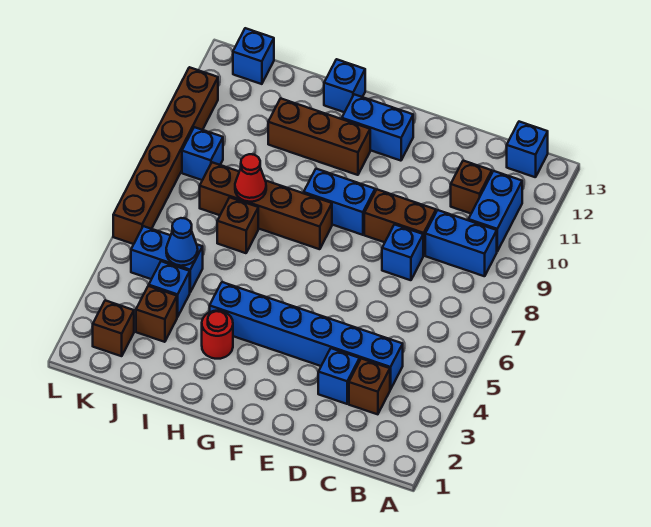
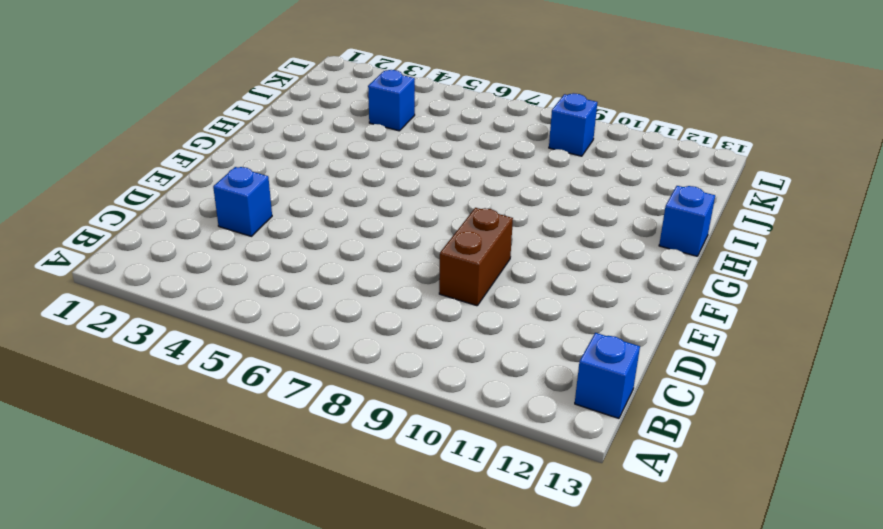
none -> blue 1x2 brick [425,210,497,276]
none -> blue 1x2 brick [468,171,522,251]
none -> brown 1x1 brick [349,359,390,414]

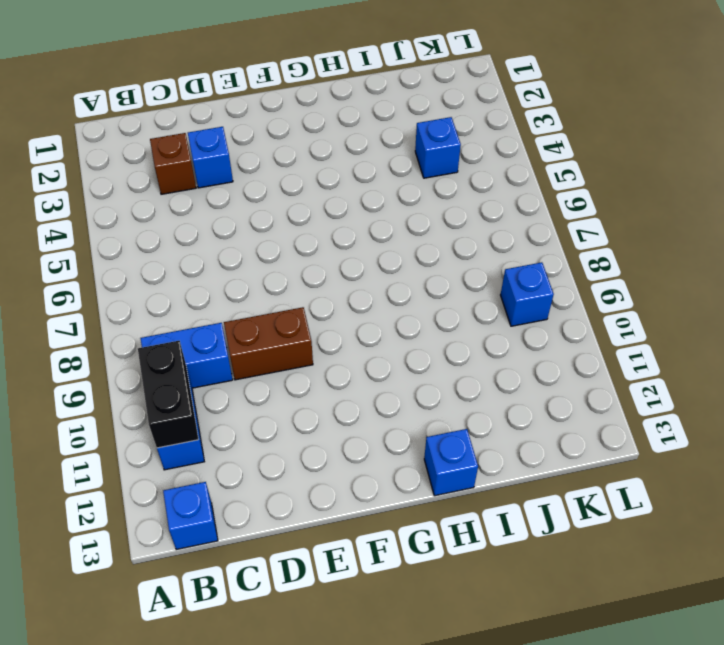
black 1x2 brick [138,341,199,448] -> none
none -> blue 1x6 brick [210,282,403,390]
none -> brown 1x1 brick [451,161,492,214]
none -> blue 1x1 brick [382,225,423,280]

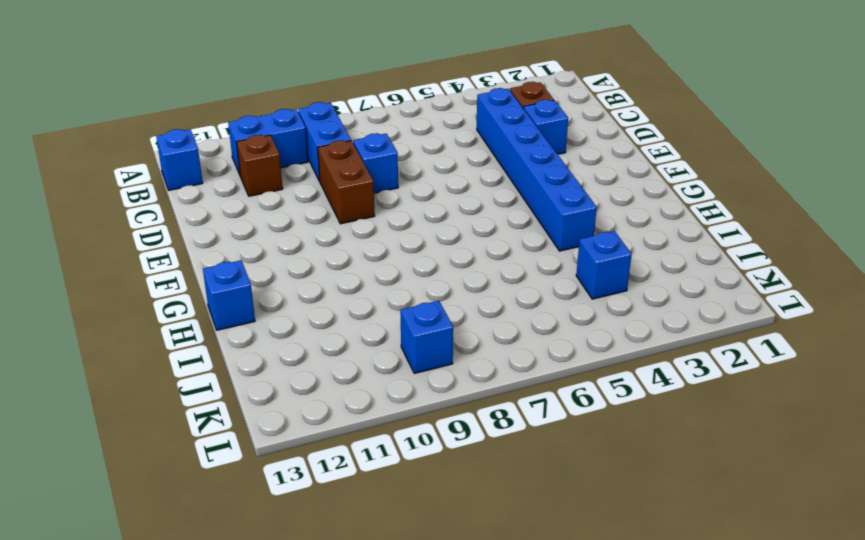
none -> blue 1x2 brick [304,169,375,235]
none -> blue 1x2 brick [342,94,413,161]
none -> brown 1x4 brick [200,162,332,249]

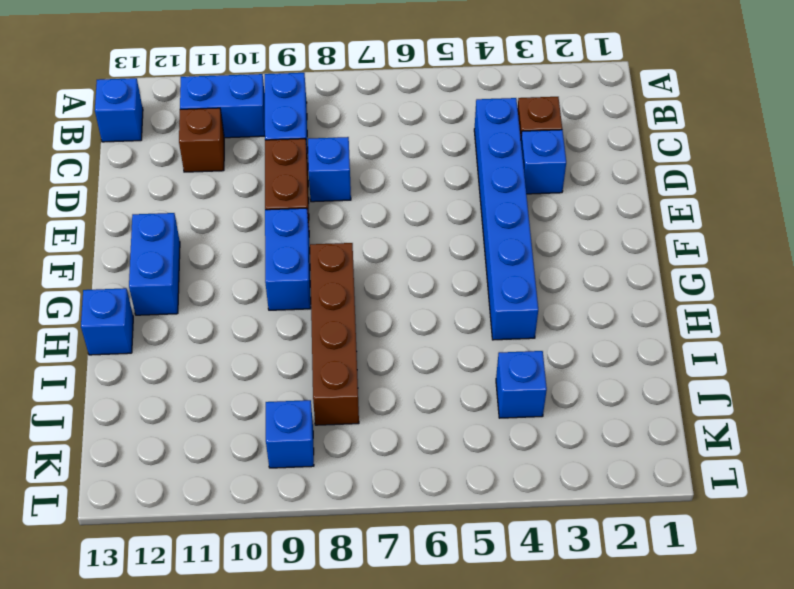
none -> brown 1x3 brick [268,98,370,175]
none -> red 1x1 round brick [202,311,233,359]
none -> brown 1x1 brick [217,197,258,253]

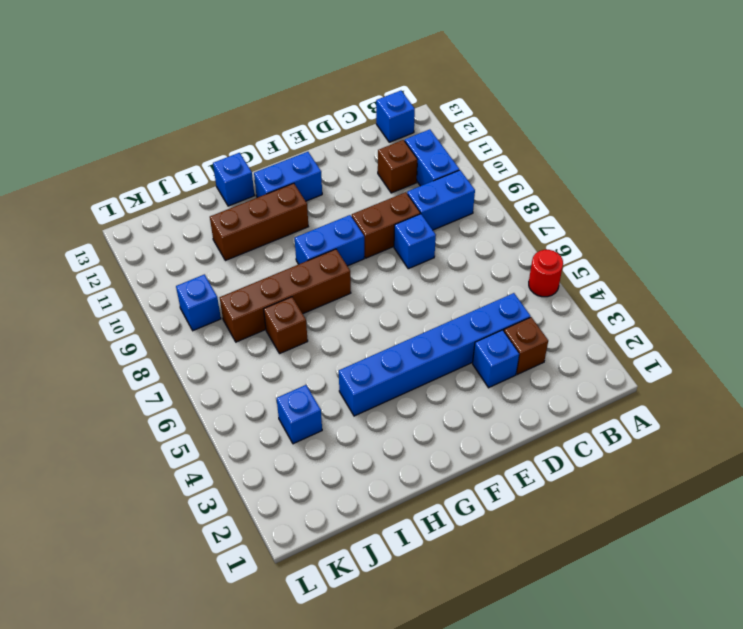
red 1x1 round brick [529,250,563,297] -> red 1x1 round brick moved to [202,311,233,359]
none -> brown 1x1 brick [136,286,177,342]
none -> blue 1x2 brick [131,226,203,292]
none -> brown 1x1 brick [93,300,134,356]

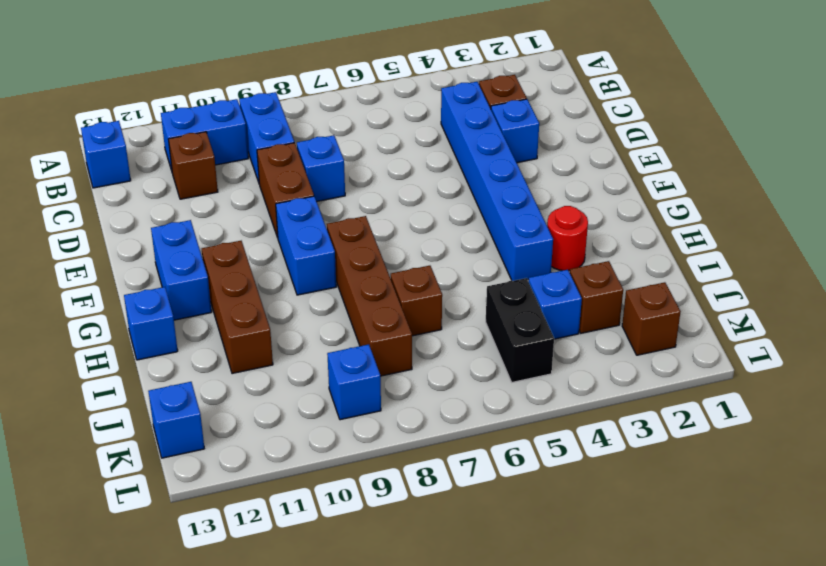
black 1x2 brick [486,278,554,382] -> blue 1x2 brick [131,226,203,292]
none -> brown 1x6 brick [113,67,218,244]
none -> red 1x1 cone [235,154,266,202]
none -> blue 1x1 cone [166,218,198,266]

